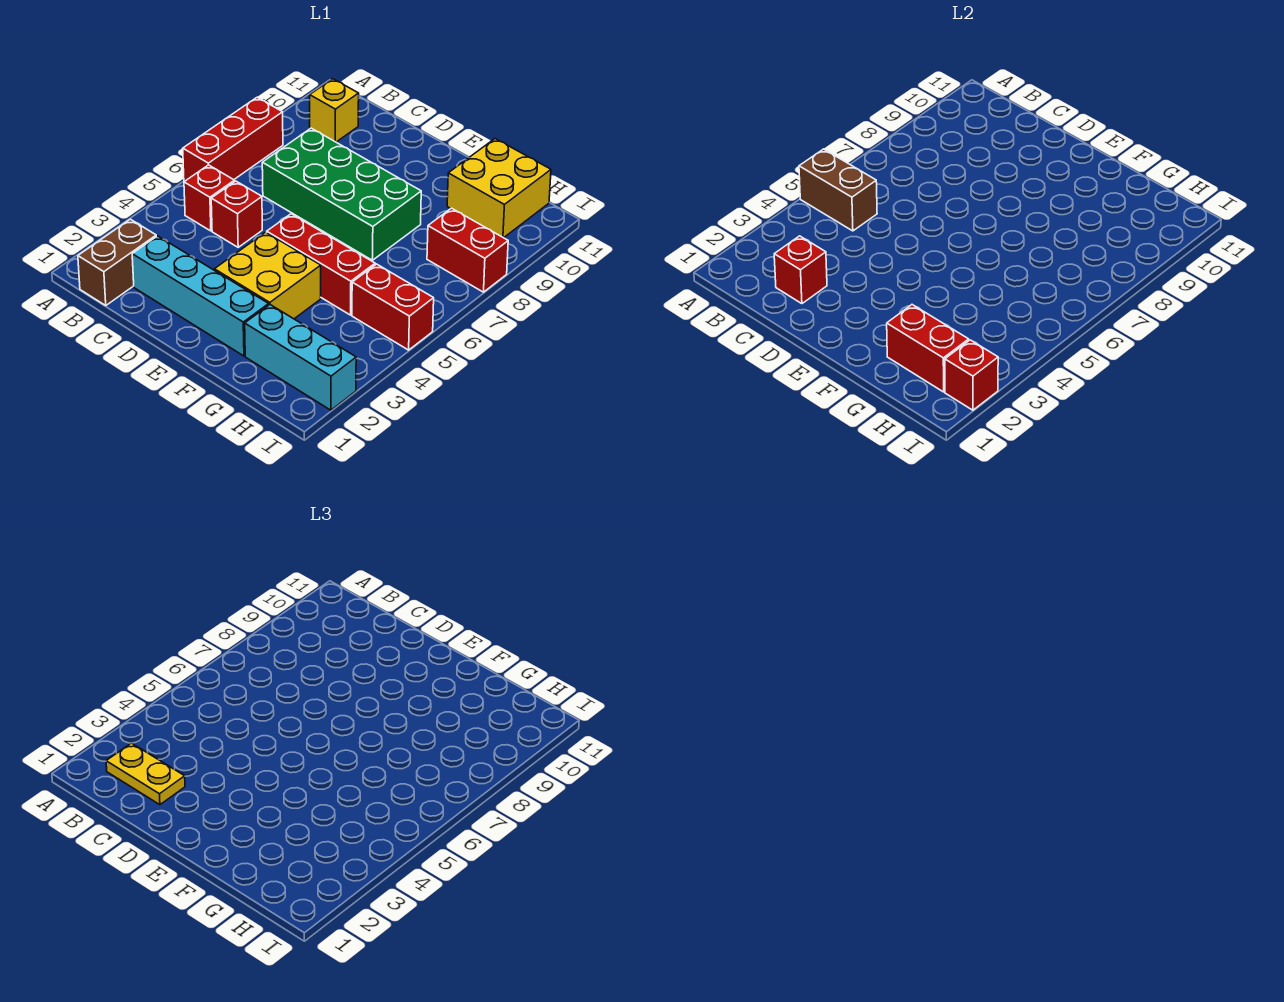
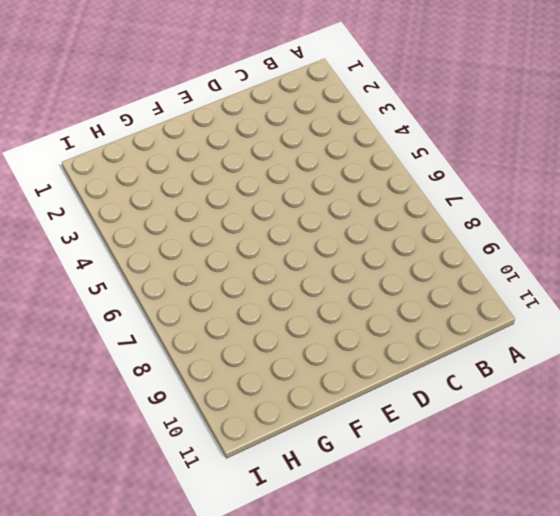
none -> red 1x3 brick [183,97,283,182]
none -> brown 1x2 brick [78,219,156,305]
none -> red 1x1 brick [184,165,234,231]

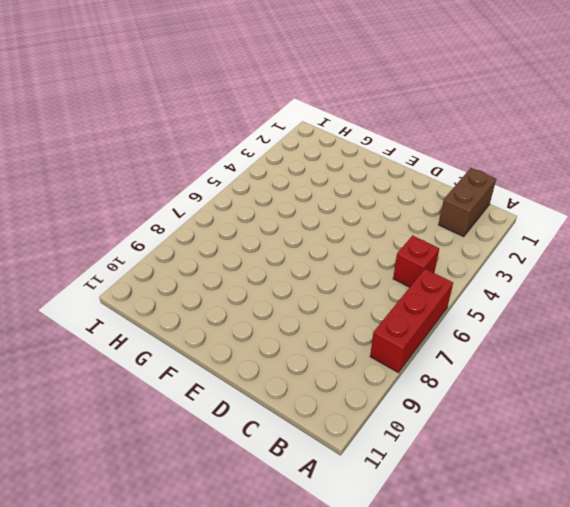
none -> yellow 1x1 brick [310,79,359,142]
none -> cyan 1x4 brick [132,236,269,356]
none -> red 1x1 brick [211,181,262,247]

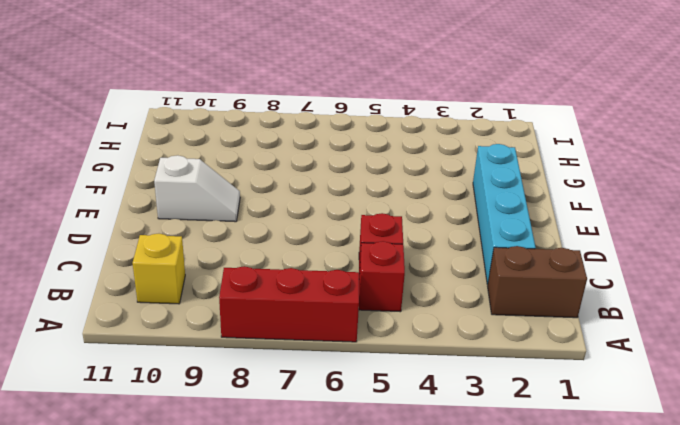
white 1x2 slope [154,155,240,222] -> none
none -> green 2x4 brick [262,128,421,260]
none -> yellow 2x2 brick [214,232,321,319]
none -> red 1x3 brick [267,214,375,315]

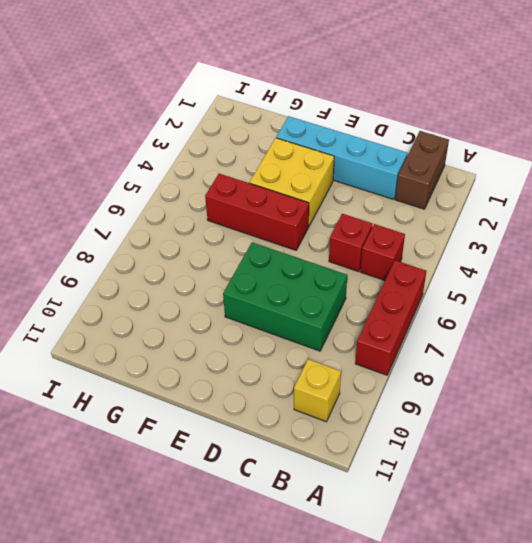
green 2x3 brick [223,242,347,351] -> green 2x4 brick [262,128,421,260]
none -> cyan 1x3 brick [245,305,356,410]
none -> yellow 2x2 brick [447,139,551,238]
none -> red 1x2 brick [352,264,434,350]

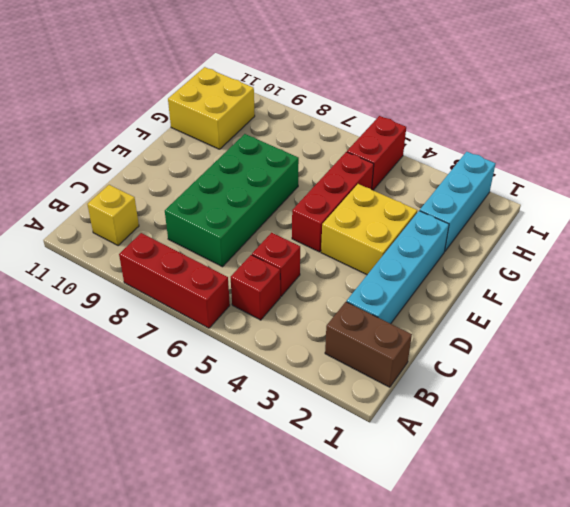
none -> red 1x2 brick [427,208,508,292]
none -> brown 1x2 brick [799,149,877,231]
none -> red 1x1 brick [774,236,827,304]

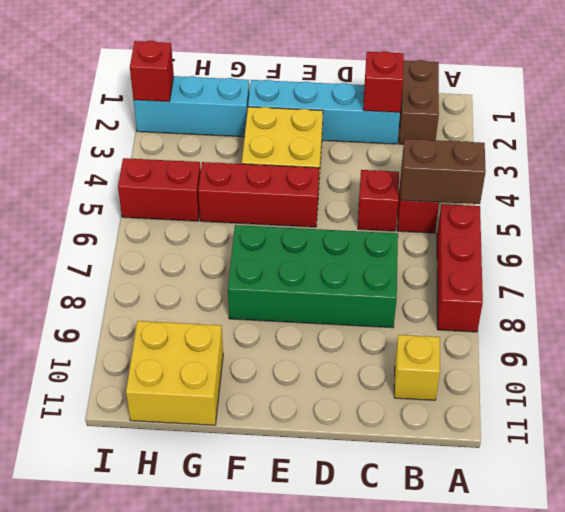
none -> red 1x2 brick [427,208,508,292]
none -> red 1x2 brick [887,305,969,392]
none -> yellow 1x2 plate [106,743,185,805]

